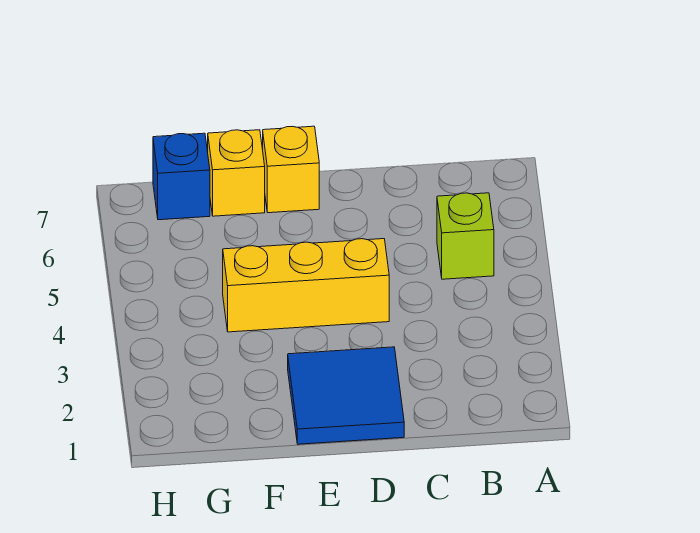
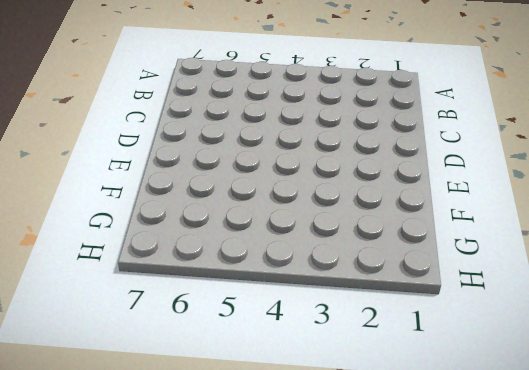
none -> lime 1x1 brick [437,193,494,279]
none -> blue 2x2 tile [288,347,404,444]

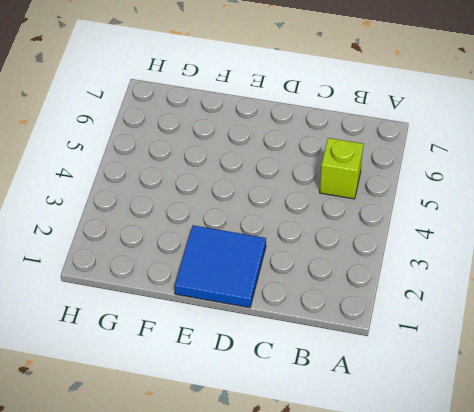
none -> yellow 1x3 brick [223,239,389,332]
none -> yellow 1x1 brick [263,126,319,213]

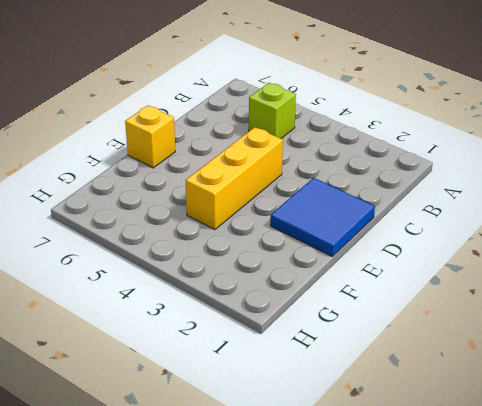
none -> yellow 1x1 brick [208,130,265,216]
none -> blue 1x1 brick [153,133,210,220]

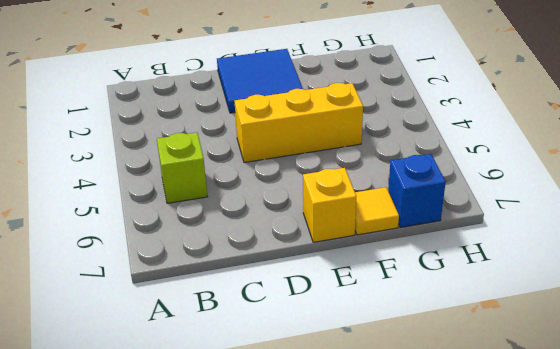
yellow 1x1 tile [355,187,399,235] -> yellow 1x1 brick [208,130,265,216]

